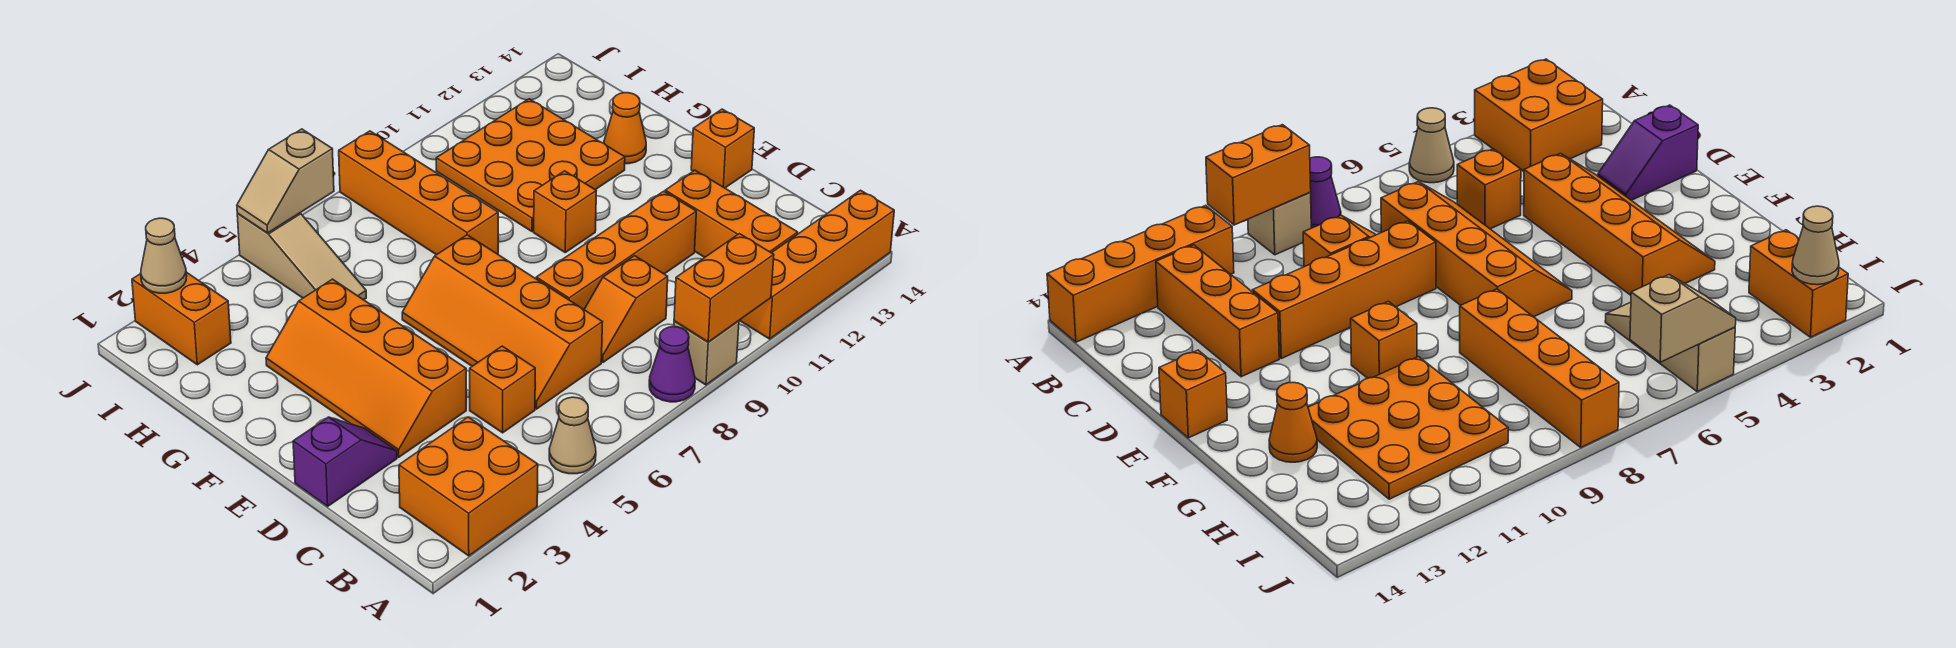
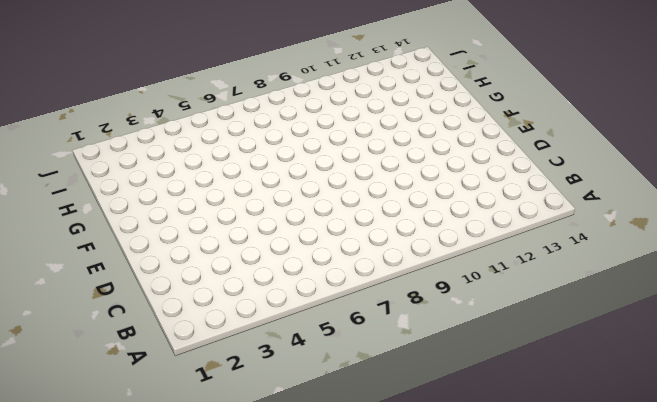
none -> orange 2x2 brick [399,417,538,556]
none -> tan 1x1 cone [549,397,596,474]
none -> purple 1x1 cone [649,327,695,402]

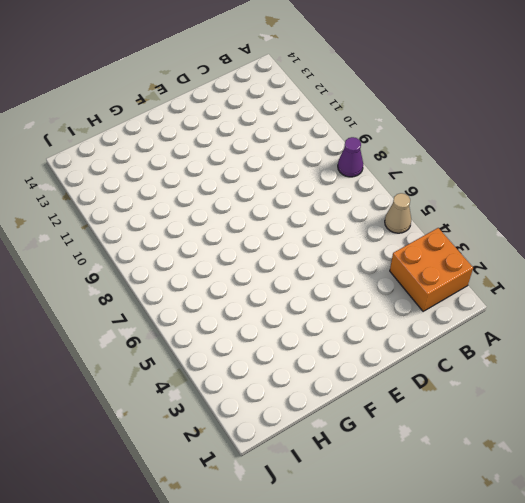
none -> tan 1x1 brick [674,321,739,385]
none -> orange 1x4 brick [740,190,894,339]
none -> orange 1x3 brick [665,170,798,257]

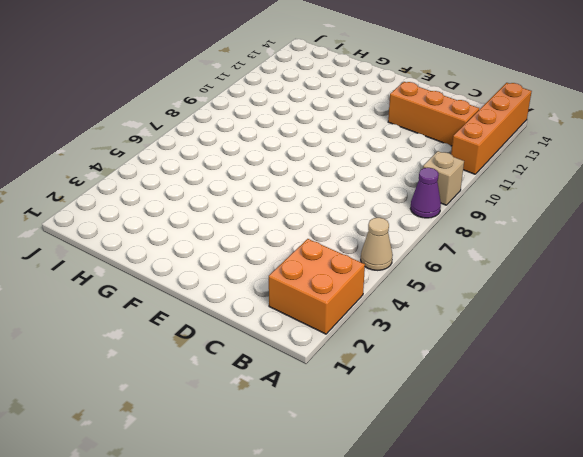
none -> orange 1x1 brick [470,346,535,433]
none -> orange 2x4 slope [402,235,602,409]
none -> orange 1x2 slope [584,256,668,362]

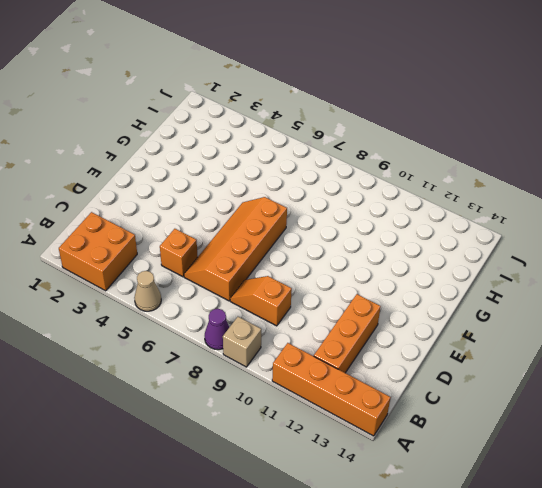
none -> purple 1x2 slope [293,417,397,506]
none -> orange 2x4 slope [266,279,466,457]
none -> orange 1x4 brick [536,191,696,309]

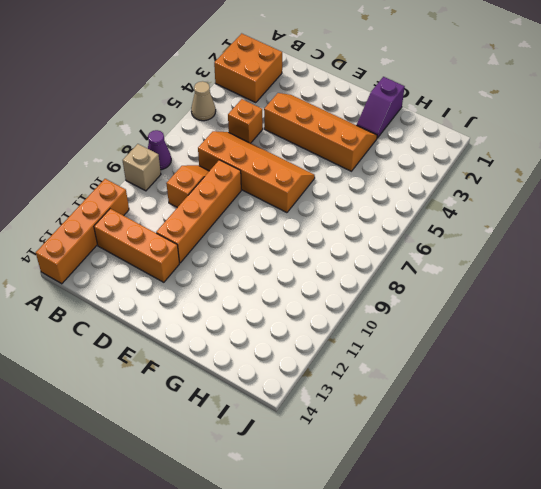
purple 1x2 slope [357,77,405,138] -> purple 1x2 slope moved to [293,417,397,506]
none -> orange 1x1 brick [691,109,754,188]
none -> orange 1x1 brick [534,171,596,252]
none -> orange 1x4 brick [339,131,498,255]

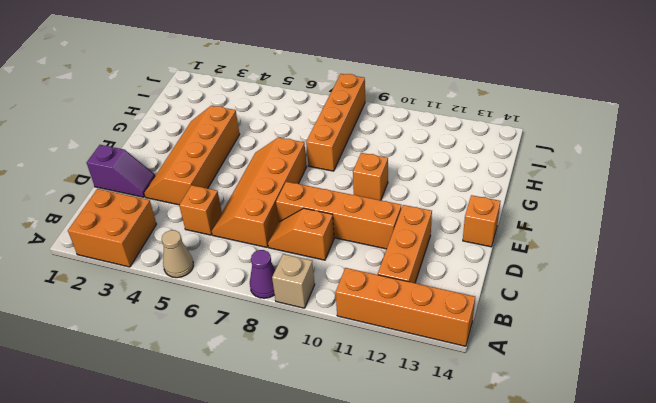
none -> orange 3x3 plate [436,99,625,232]
none -> orange 1x1 cone [604,93,646,164]
none -> tan 1x3 slope [237,213,366,300]

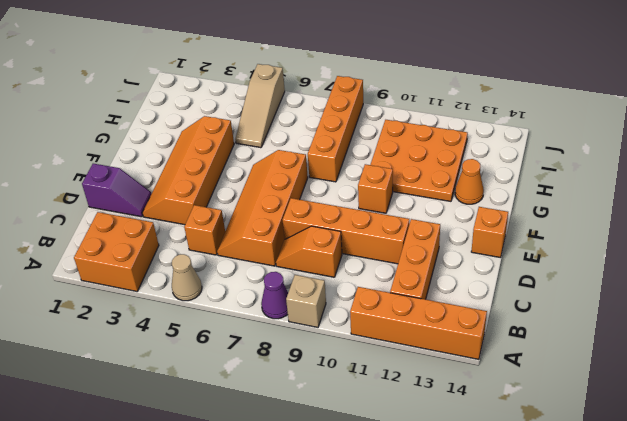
none -> orange 1x2 brick [132,272,231,365]
none -> orange 1x2 brick [674,234,774,342]
none -> tan 1x1 cone [141,218,187,293]

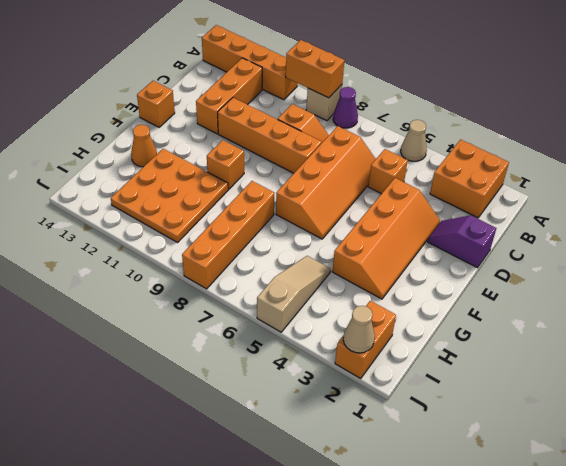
none -> tan 1x2 slope [237,129,334,233]

